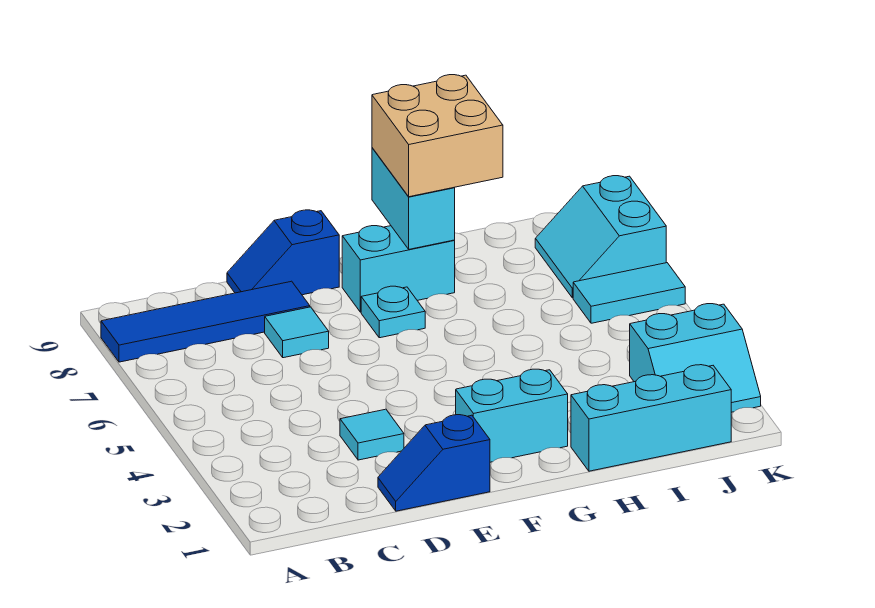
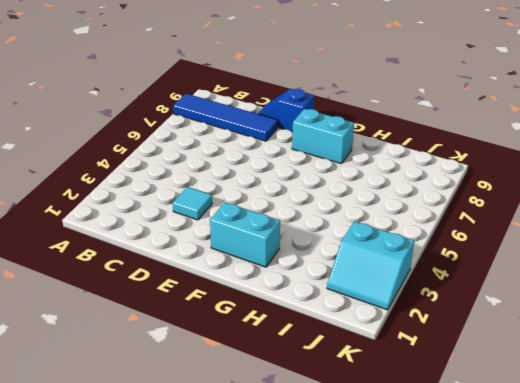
none -> blue 1x2 slope [378,415,490,511]
none -> cyan 1x1 tile [265,307,329,358]
none -> cyan 1x1 plate [361,286,425,338]

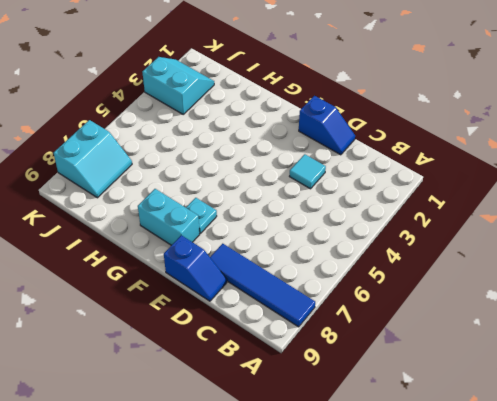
none -> cyan 1x1 tile [265,307,329,358]
none -> cyan 1x2 brick [456,369,568,462]
none -> cyan 1x3 brick [571,365,731,471]

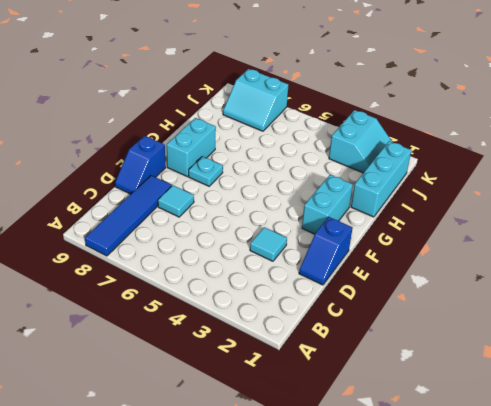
none -> cyan 1x2 tile [573,263,685,323]
none -> cyan 1x2 brick [372,148,455,249]
none -> tan 2x2 brick [372,75,503,197]

